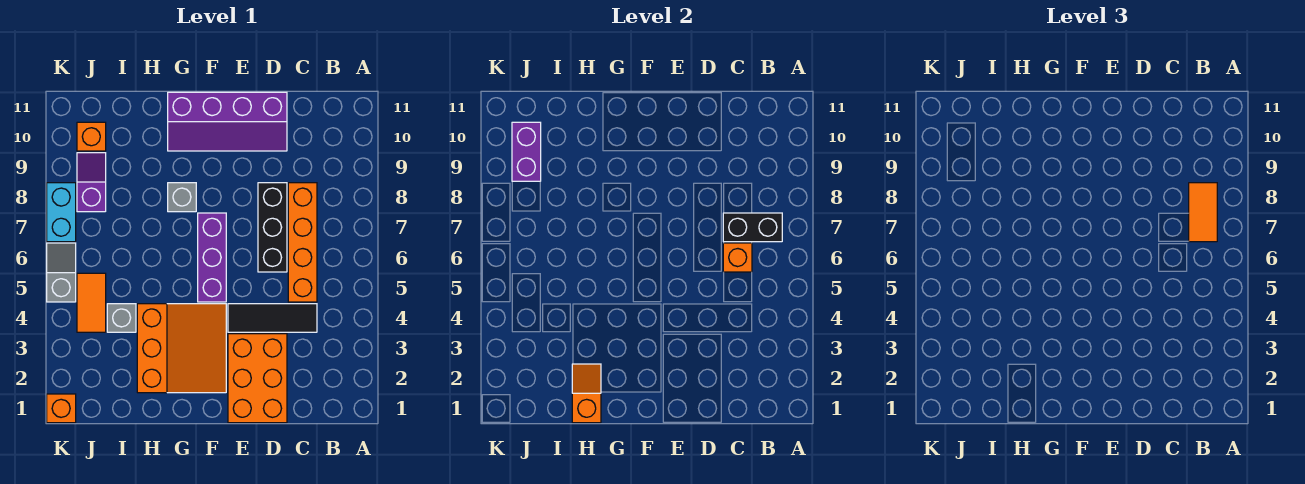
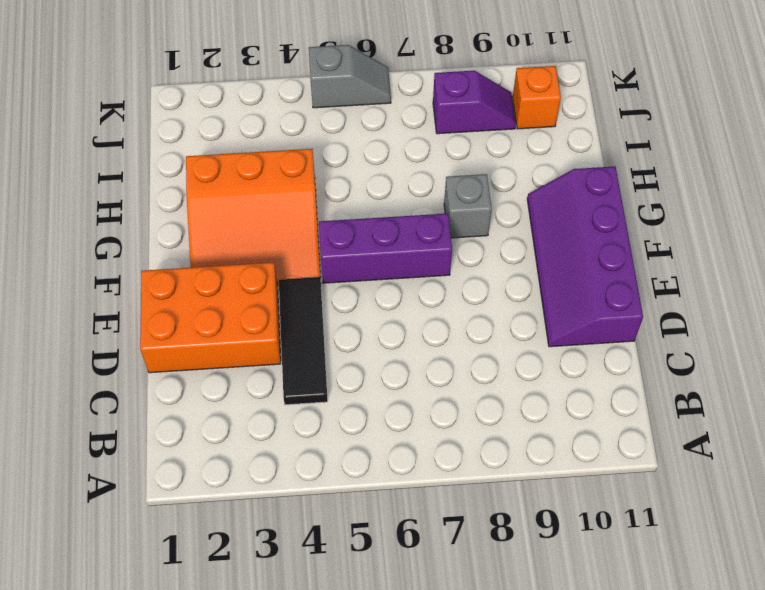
none -> orange 1x4 brick [288,183,317,302]
none -> black 1x3 brick [258,183,287,272]
none -> grey 1x1 brick [107,304,136,332]

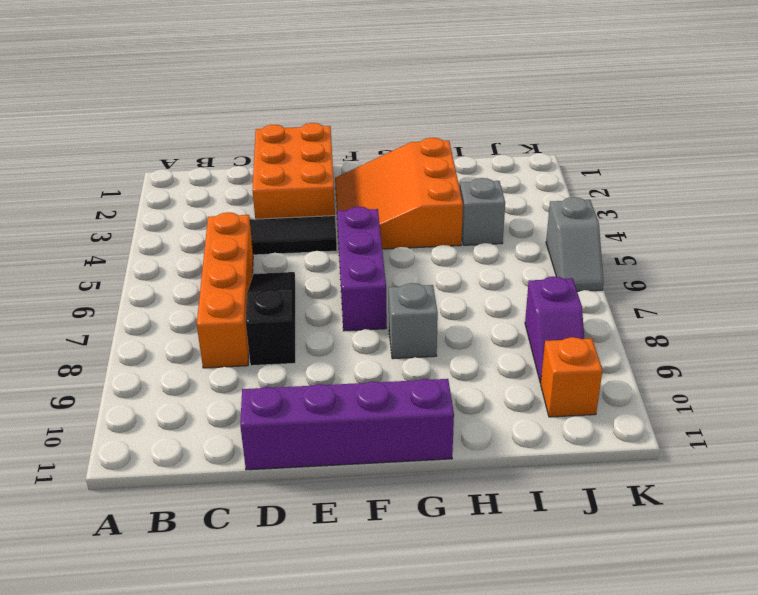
black 1x3 slope [246,272,296,366] -> black 1x3 brick [258,183,287,272]
none -> orange 1x2 tile [77,273,106,332]
none -> orange 1x1 brick [47,394,76,423]
none -> cyan 1x2 brick [47,183,76,242]

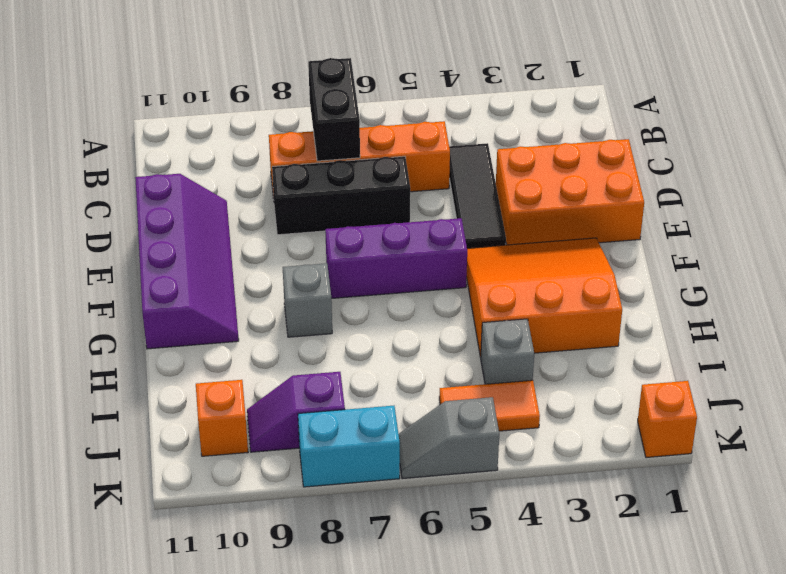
none -> orange 1x1 brick [723,243,752,272]
none -> orange 1x2 slope [572,364,601,423]
none -> purple 1x2 brick [512,122,541,181]

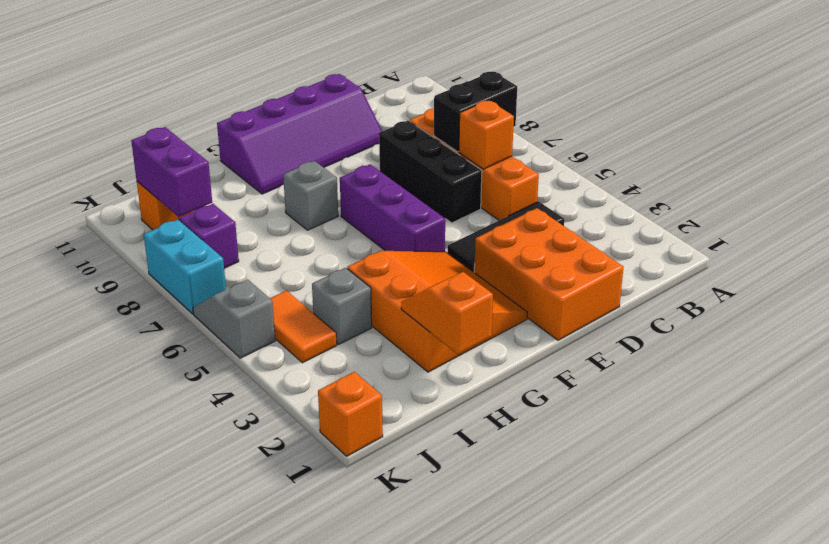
none -> orange 1x2 tile [1189,183,1217,242]

